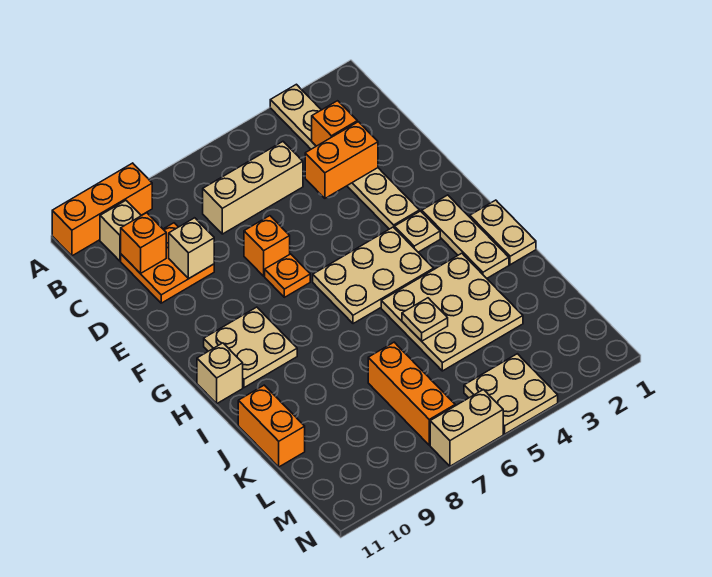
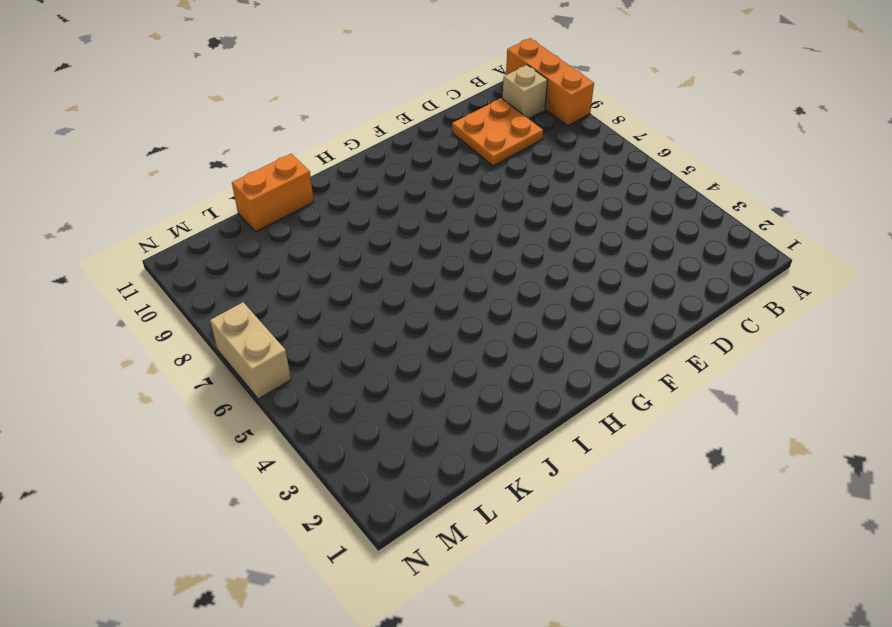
none -> tan 1x6 plate [270,84,420,229]
none -> tan 1x3 brick [203,142,303,234]
none -> orange 1x1 brick [244,216,290,276]

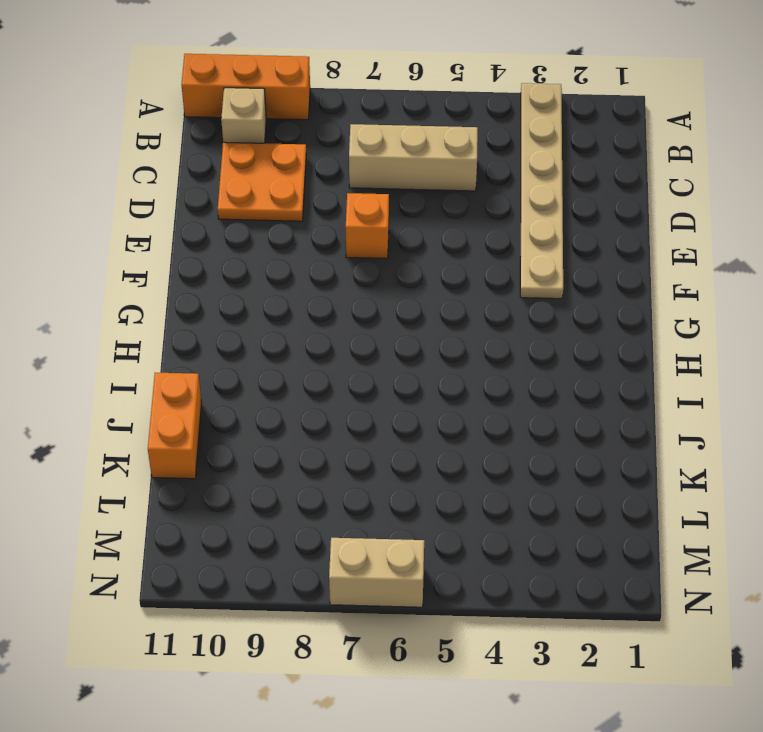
none -> orange 1x1 plate [265,254,310,297]
none -> tan 1x3 plate [422,195,509,278]
none -> tan 1x1 plate [395,211,440,252]

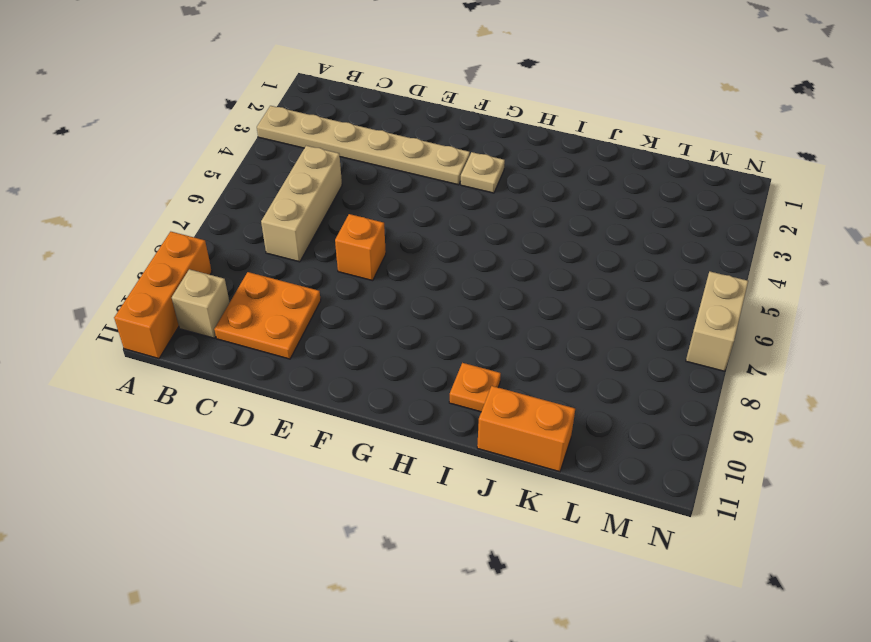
orange 1x1 plate [449,363,501,412] -> orange 1x1 plate moved to [265,254,310,297]
none -> tan 1x3 plate [422,195,509,278]
none -> tan 2x3 plate [313,227,434,324]
none -> tan 2x2 plate [204,307,297,388]

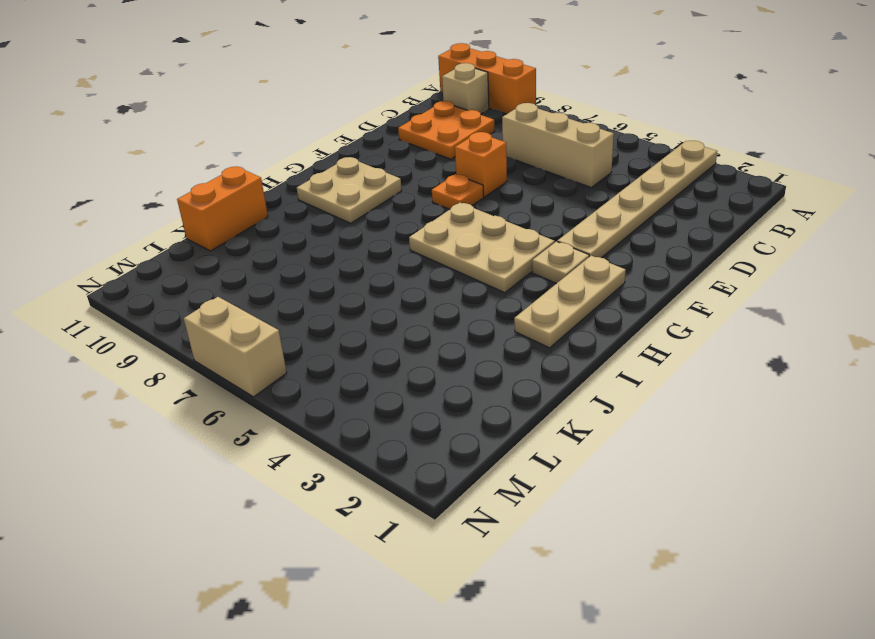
none -> tan 1x2 plate [470,200,536,265]
none -> tan 1x1 brick [197,343,243,403]
none -> tan 3x3 plate [381,253,523,371]

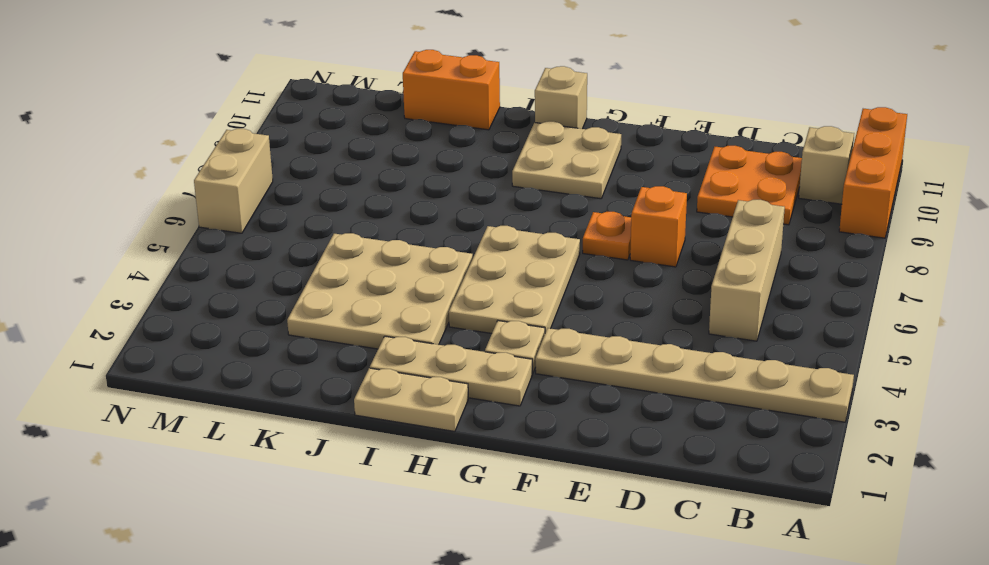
none -> orange 1x3 brick [368,342,455,445]
none -> tan 2x2 plate [464,354,558,434]
none -> orange 1x1 brick [312,101,357,146]

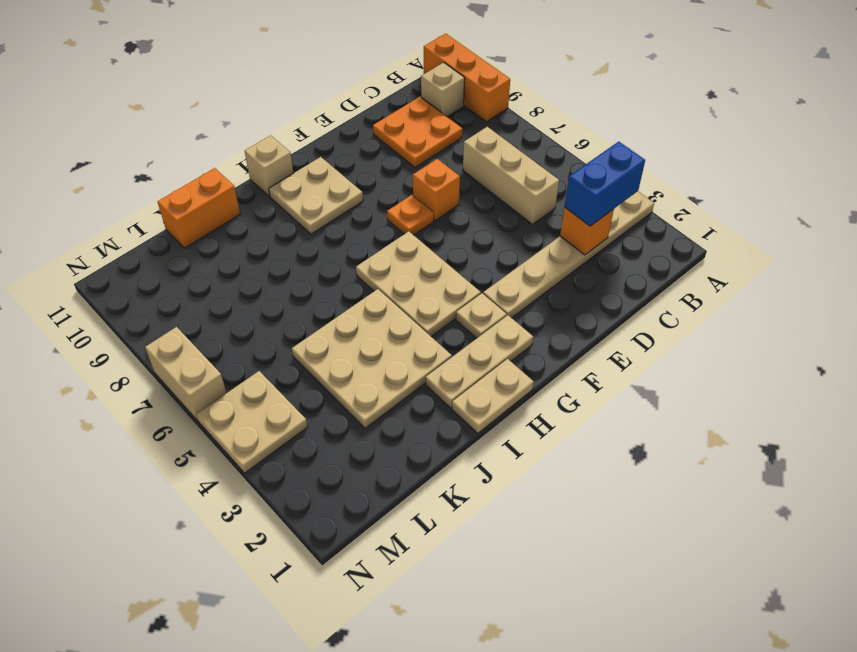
blue 1x2 brick [565,142,645,226] -> none
none -> orange 1x3 brick [368,342,455,445]
none -> orange 1x1 brick [121,213,166,273]
none -> orange 1x2 brick [305,122,378,198]

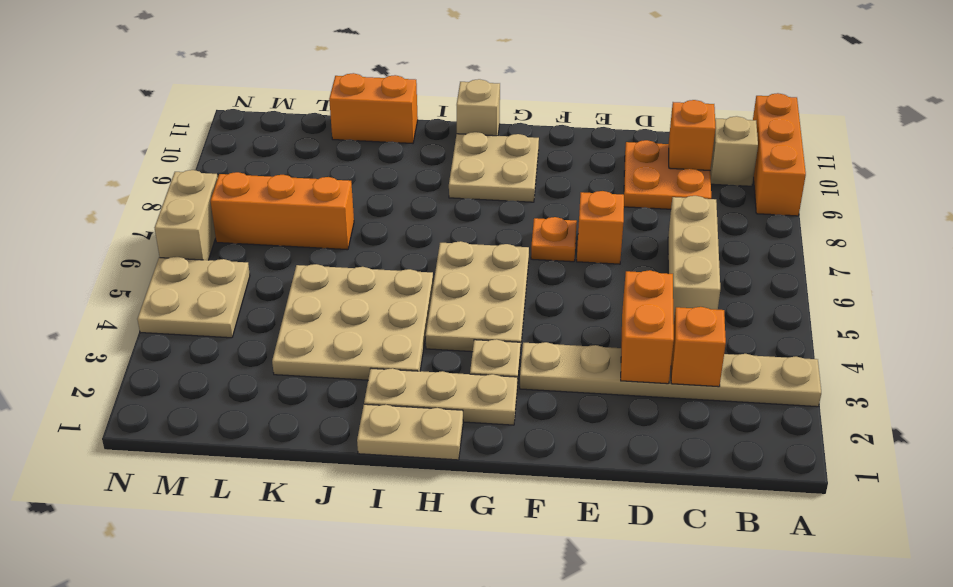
none -> tan 1x1 brick [169,218,214,279]
none -> tan 1x1 plate [402,298,448,341]

